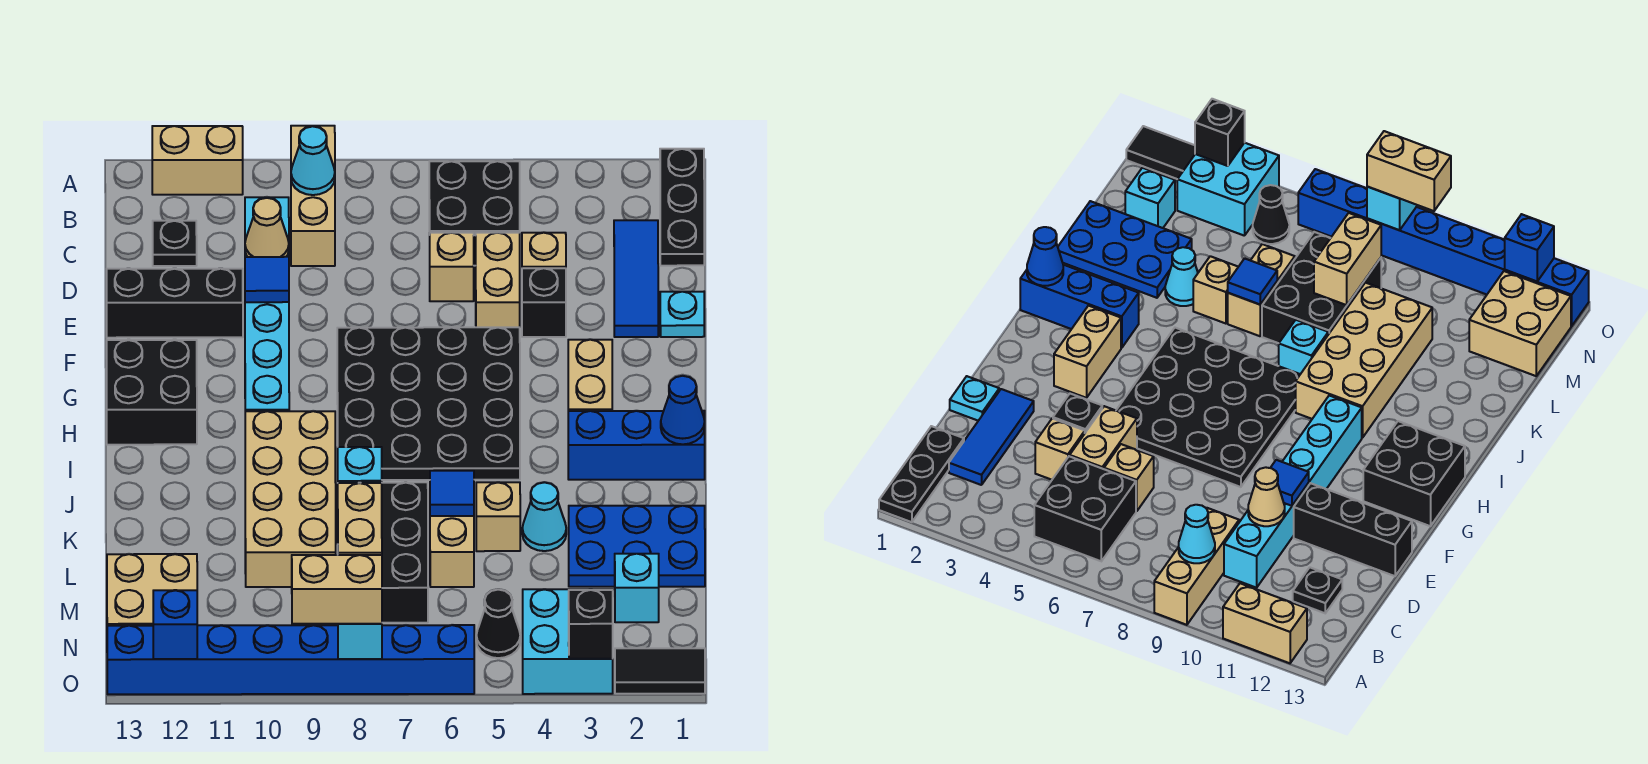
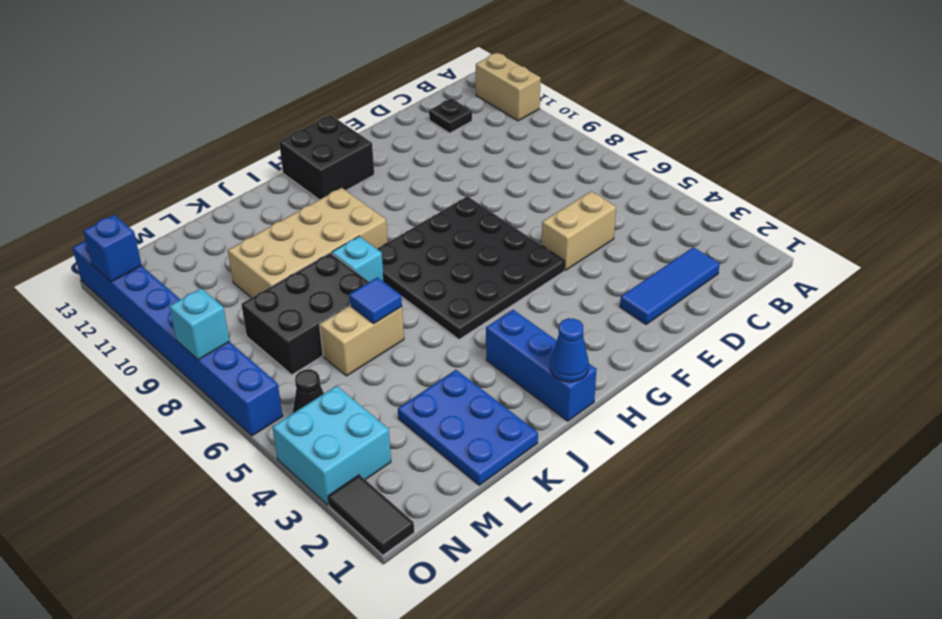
none -> black 1x3 plate [660,149,704,266]
none -> tan 1x3 brick [291,126,335,266]
none -> black 2x2 brick [429,161,520,266]
none -> cyan 1x6 brick [245,197,289,411]

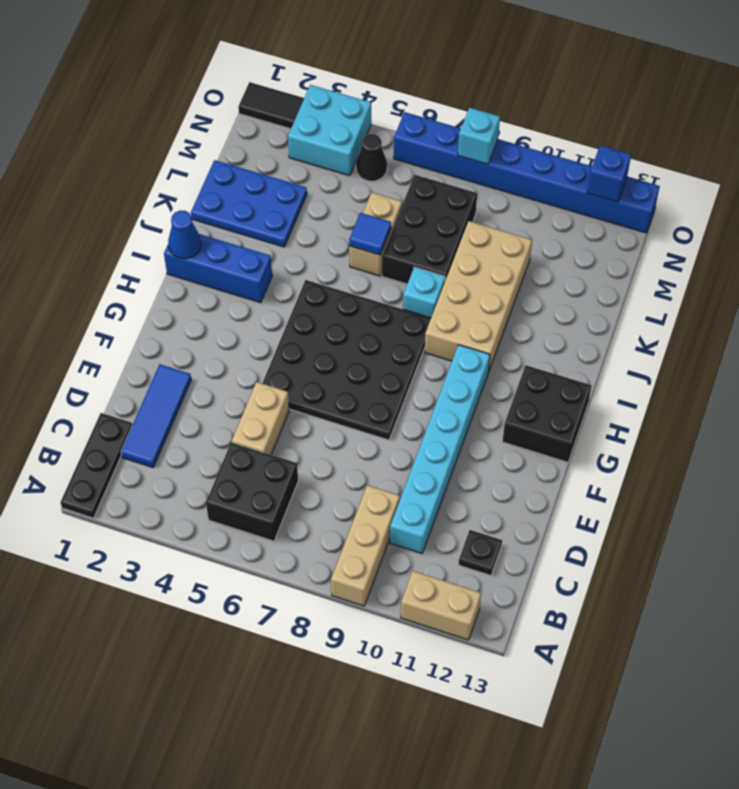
none -> tan 1x1 brick [522,233,566,268]
none -> tan 1x1 brick [430,233,474,301]
none -> cyan 1x1 plate [660,292,704,337]
none -> black 1x1 brick [522,268,566,337]

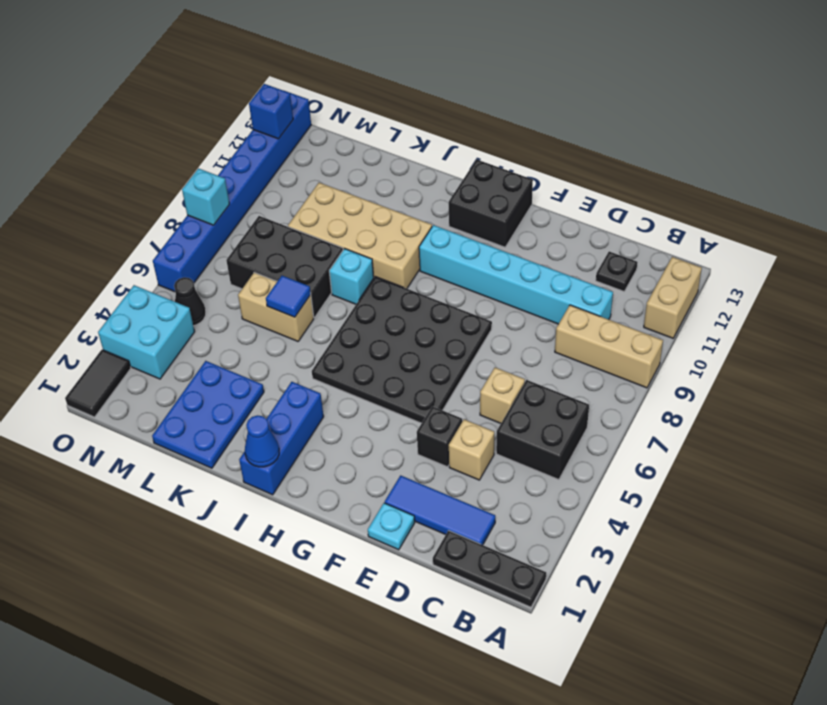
none -> tan 1x2 brick [476,233,520,327]
none -> black 1x3 brick [107,269,243,338]
none -> tan 1x2 brick [568,340,612,411]
none -> cyan 1x1 cone [522,482,566,551]

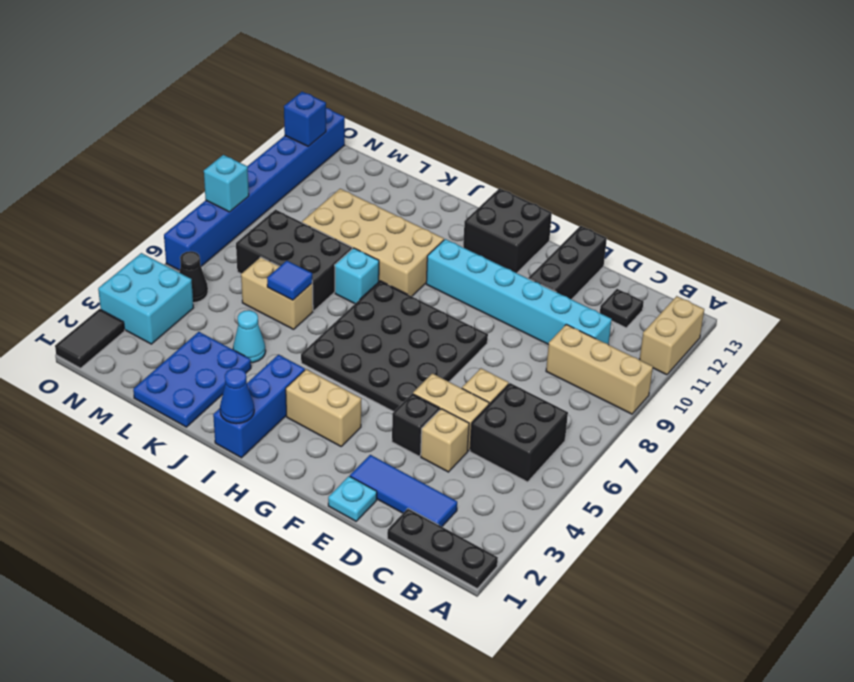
none -> tan 1x1 brick [476,482,520,551]
none -> cyan 1x1 brick [615,554,659,622]
none -> tan 2x2 brick [107,554,197,626]
none -> cyan 1x1 cone [291,126,335,195]

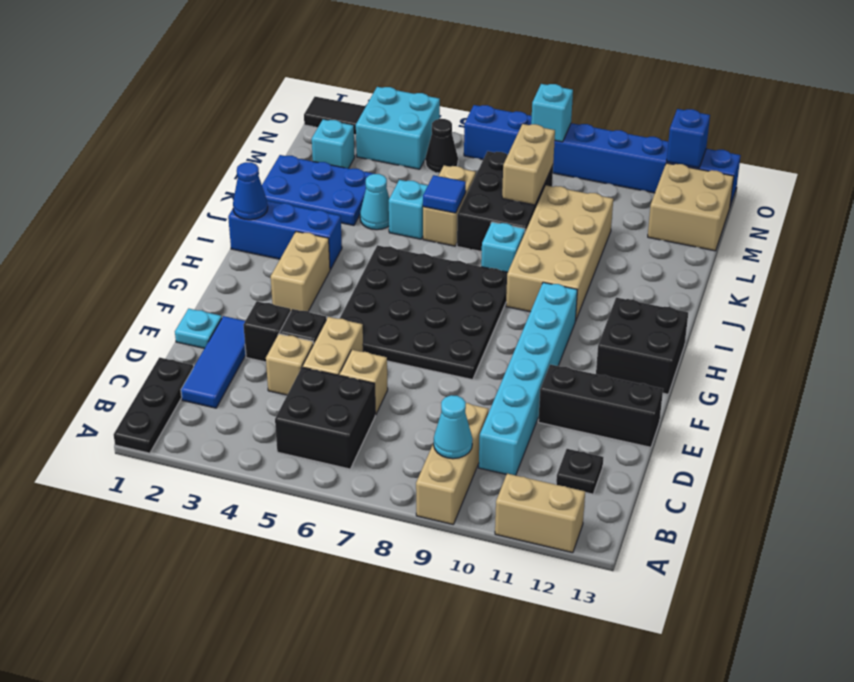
black 1x1 brick [243,301,291,362] -> black 1x1 brick moved to [569,590,613,659]
cyan 1x1 brick [389,180,428,239] -> tan 1x1 brick [476,482,520,551]
none -> tan 1x1 cone [245,198,289,257]
none -> blue 1x1 tile [245,257,289,302]
none -> tan 1x2 brick [292,555,382,624]

